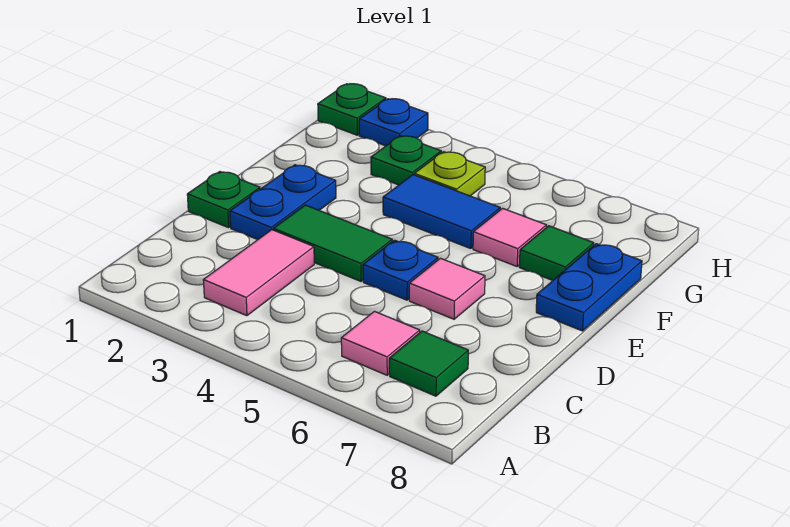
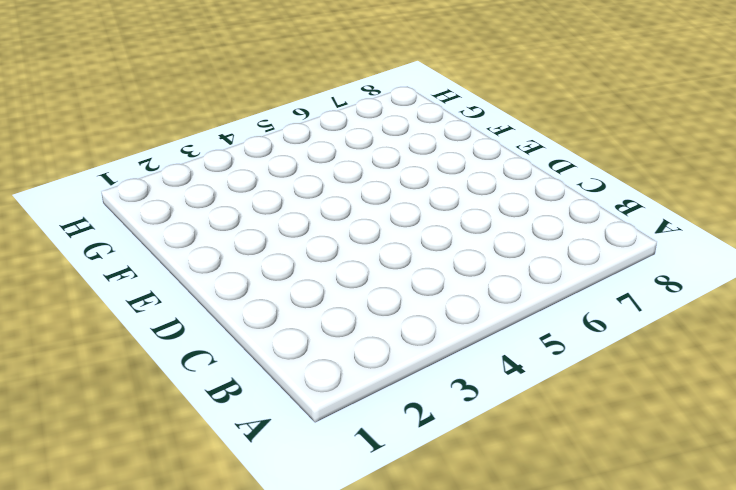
none -> pink 1x2 tile [203,230,314,316]
none -> pink 1x1 tile [341,311,420,375]
none -> green 1x1 tile [389,331,468,396]

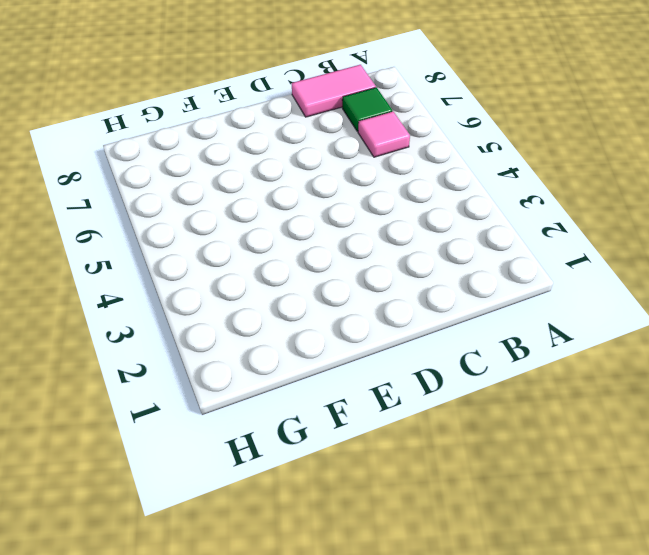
pink 1x2 tile [292,65,376,117] -> pink 1x2 tile moved to [203,230,314,316]
none -> green 1x1 plate [187,172,260,228]
none -> blue 1x2 plate [230,165,336,240]
none -> green 1x2 tile [273,205,392,281]

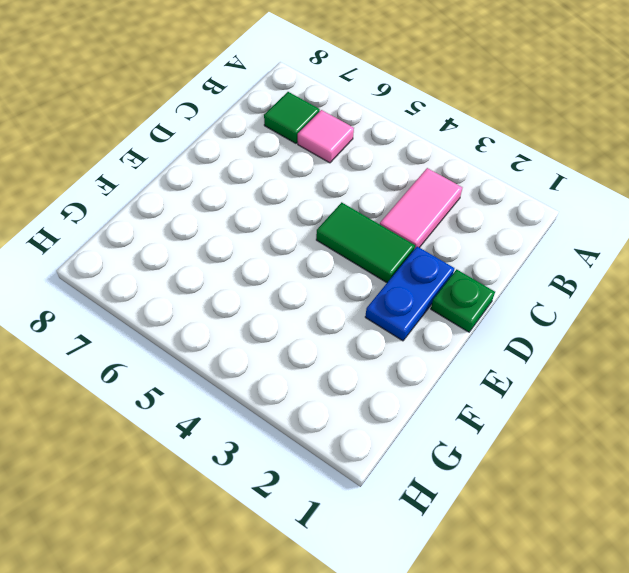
none -> blue 1x1 plate [363,240,438,300]
none -> pink 1x1 tile [409,258,485,319]
none -> blue 1x2 plate [536,244,642,331]

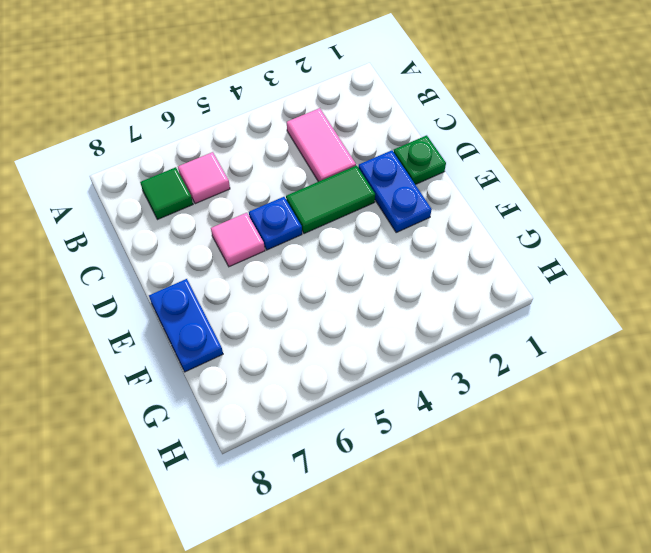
none -> blue 1x2 tile [383,175,500,249]
none -> pink 1x1 tile [473,208,547,266]
none -> green 1x1 tile [519,226,594,280]

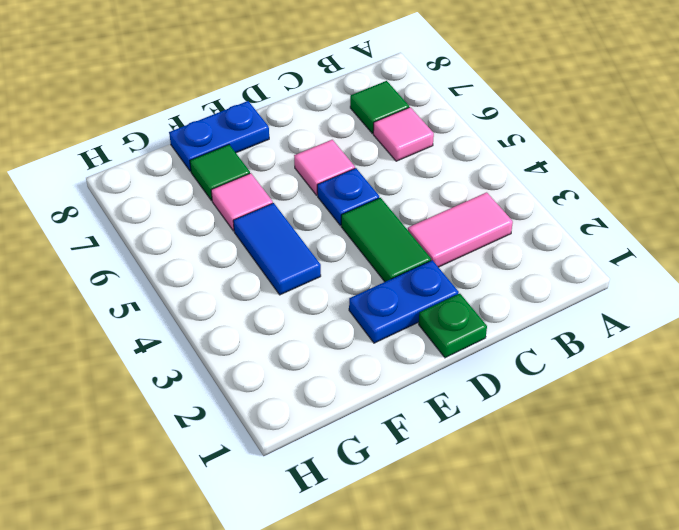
none -> green 1x1 plate [371,136,441,185]
none -> lime 1x1 plate [414,152,485,196]
none -> green 1x1 plate [318,84,386,135]

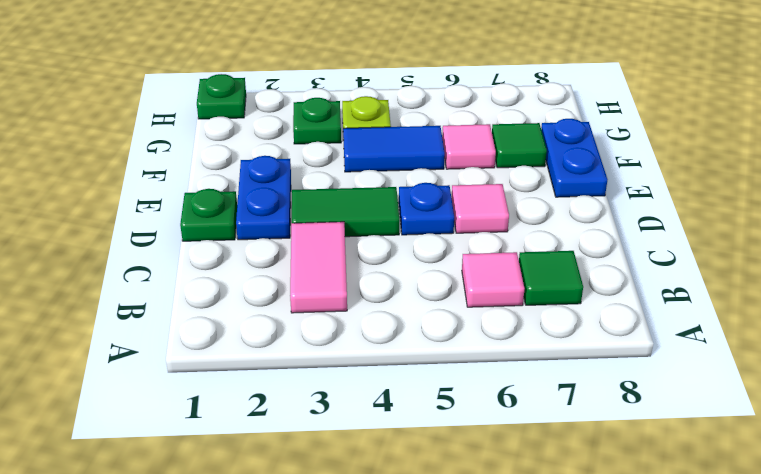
none -> blue 1x1 plate [359,99,428,146]

